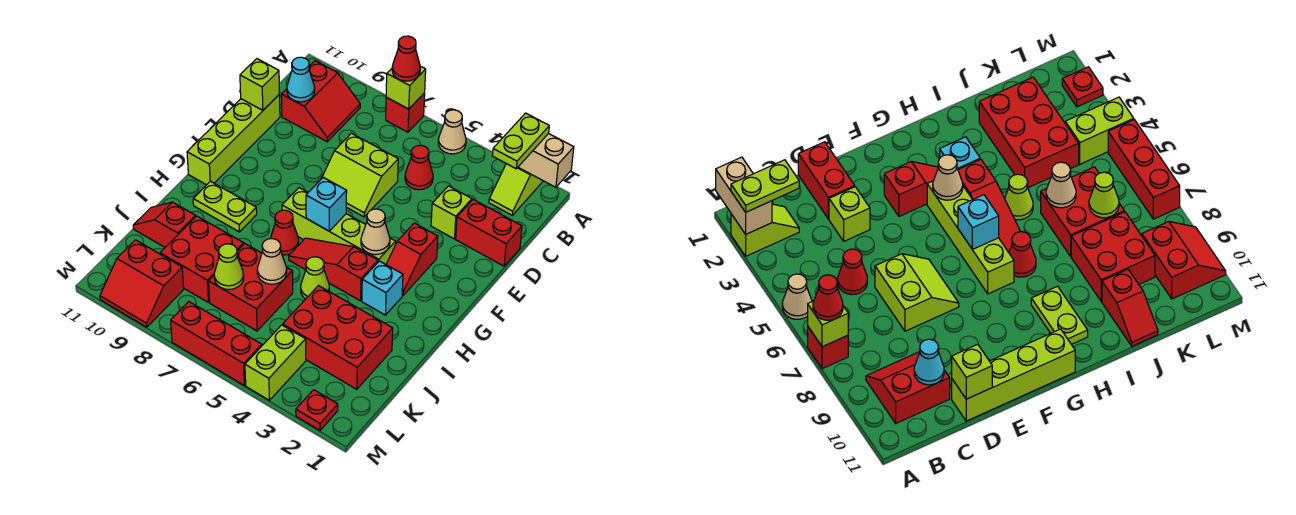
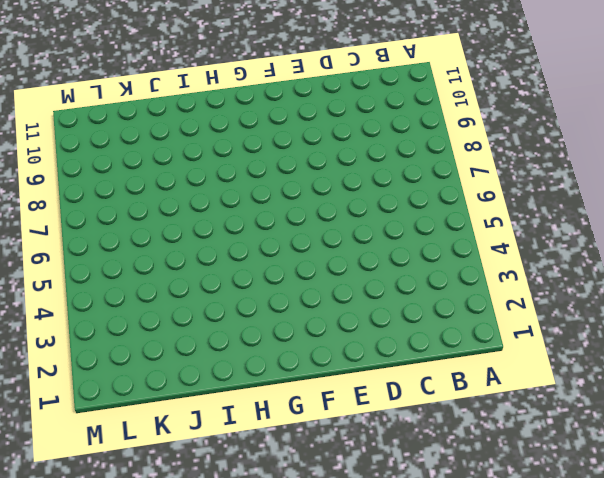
none -> lime 1x2 slope [489,164,543,215]
none -> tan 1x1 cone [438,110,466,154]
none -> red 1x1 brick [386,93,425,132]
none -> red 2x2 slope [281,61,360,142]

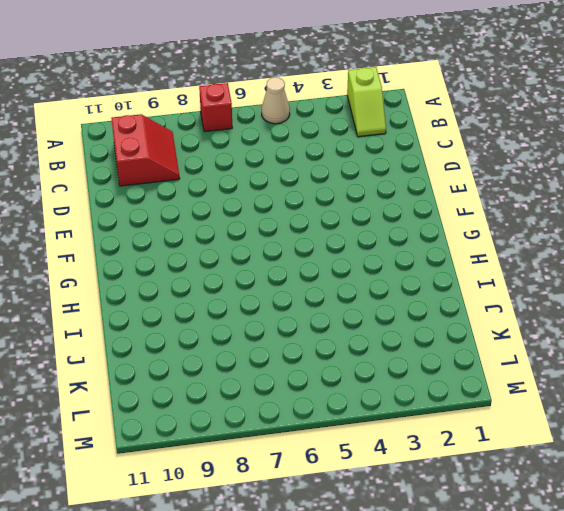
none -> red 1x1 cone [405,145,433,190]
none -> red 1x2 brick [456,199,522,266]
none -> lime 1x1 brick [431,186,472,239]
none -> lime 2x2 slope [321,133,398,217]

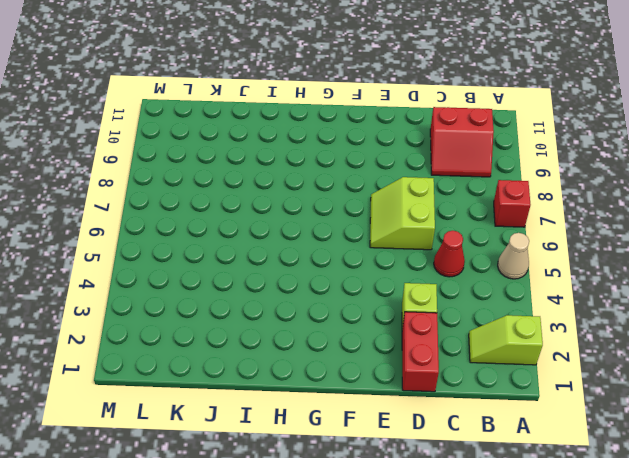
none -> lime 1x4 brick [187,95,280,185]
none -> red 1x2 slope [386,223,438,296]
none -> lime 1x4 brick [282,188,396,264]
none -> cyan 1x1 brick [362,261,403,315]

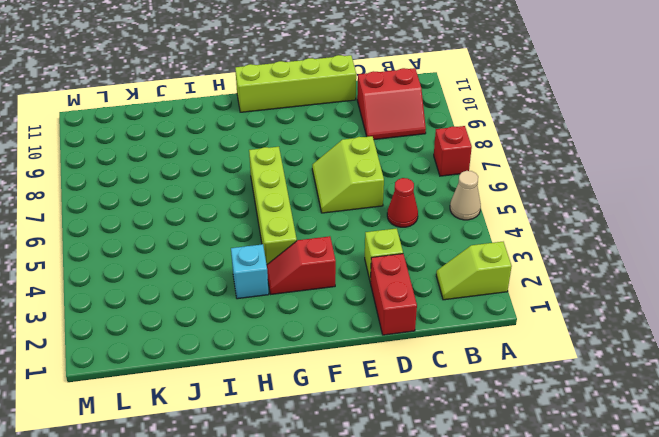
none -> red 1x3 slope [289,238,378,301]
none -> red 1x1 cone [271,210,299,255]
none -> lime 1x2 plate [193,181,257,232]
none -> lime 1x1 cone [301,257,329,299]

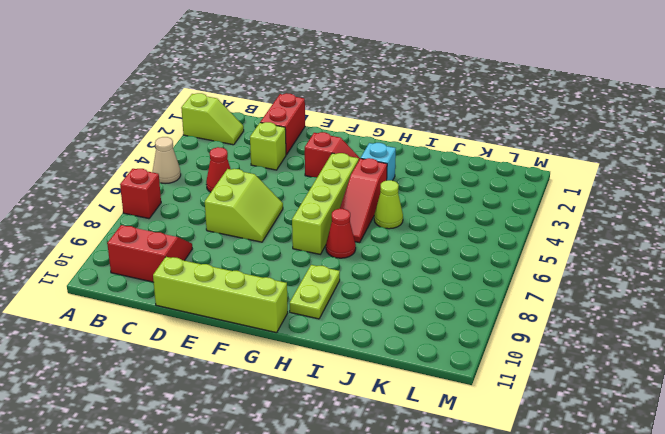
none -> red 2x3 brick [283,286,393,389]
none -> red 2x2 brick [209,244,293,331]
none -> red 2x2 brick [160,216,244,303]
none -> red 1x2 slope [133,202,196,247]

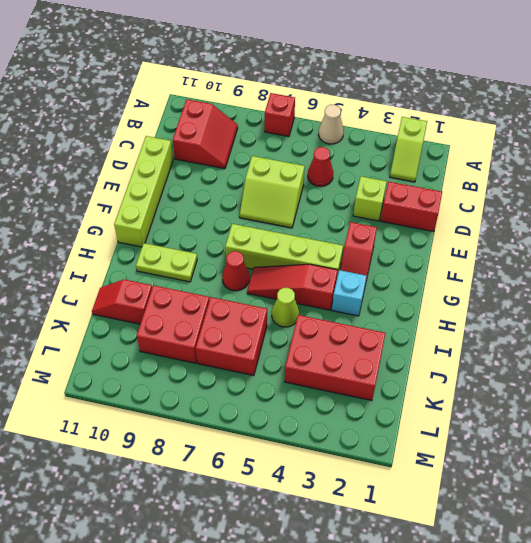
none -> lime 1x2 brick [245,325,306,400]
none -> red 2x2 slope [100,240,184,327]
none -> red 1x1 plate [296,390,338,430]
none -> red 1x3 brick [171,302,262,385]

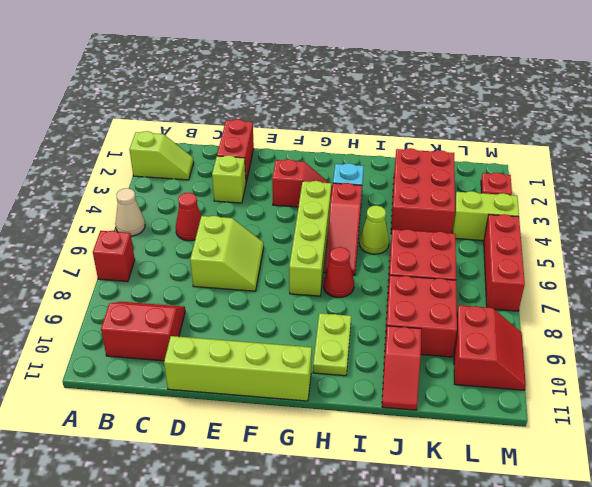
none -> tan 1x2 brick [518,134,574,187]
none -> lime 1x1 brick [386,66,426,109]
none -> cyan 1x1 cone [287,57,315,102]
none -> lime 1x1 brick [240,59,279,110]

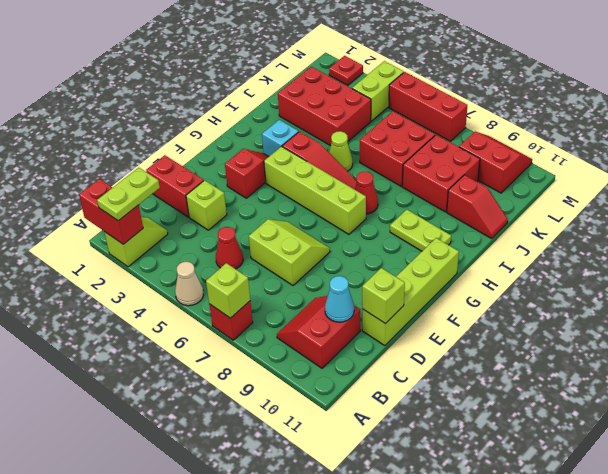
red 1x2 brick [79,179,143,244] -> tan 1x2 brick [518,134,574,187]
none -> tan 1x1 cone [361,209,390,255]
none -> cyan 1x1 brick [306,177,347,231]
none -> tan 1x1 cone [257,239,287,284]
none -> lime 1x1 cone [214,244,244,290]

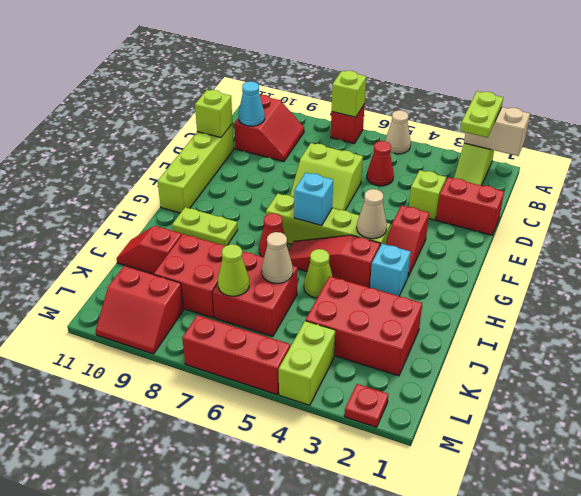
none -> red 1x1 cone [392,36,420,81]

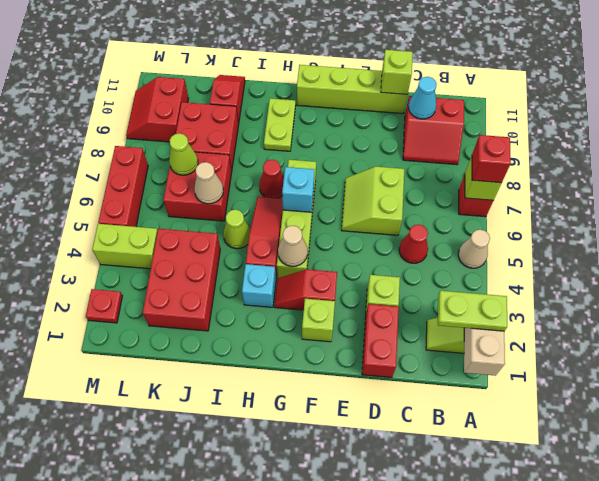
red 1x1 brick [472,135,511,183] -> red 1x1 cone [392,36,420,81]
lime 1x1 brick [302,299,335,342] -> none

